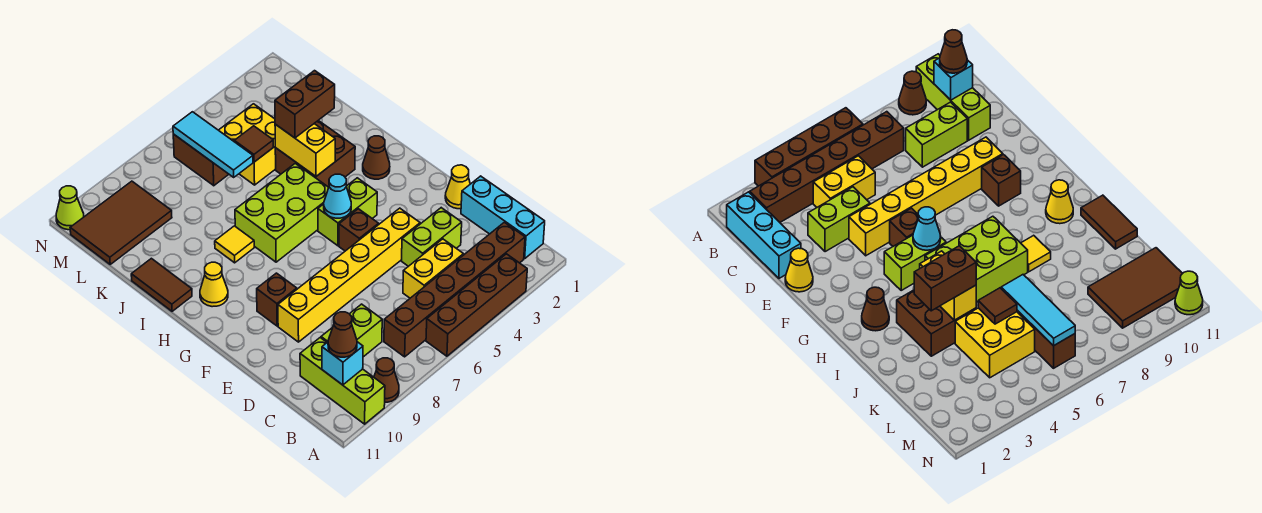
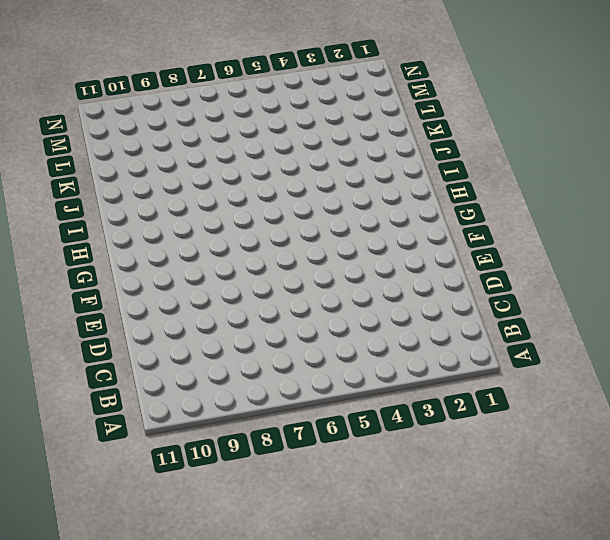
none -> brown 1x4 brick [426,254,527,356]
none -> brown 1x1 cone [374,358,399,402]
none -> lime 1x3 brick [300,338,385,424]
none -> cyan 1x3 brick [461,176,545,259]

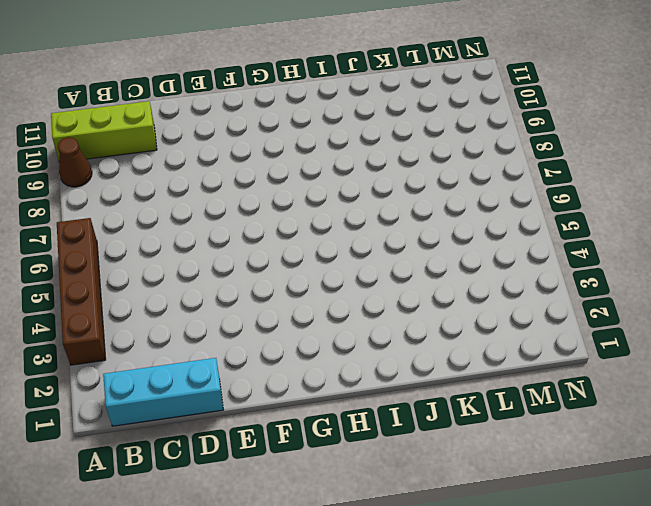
none -> brown 1x6 brick [384,222,525,357]
none -> yellow 1x2 brick [403,239,464,298]
none -> lime 1x2 brick [321,304,382,357]
none -> lime 1x2 brick [402,208,462,266]

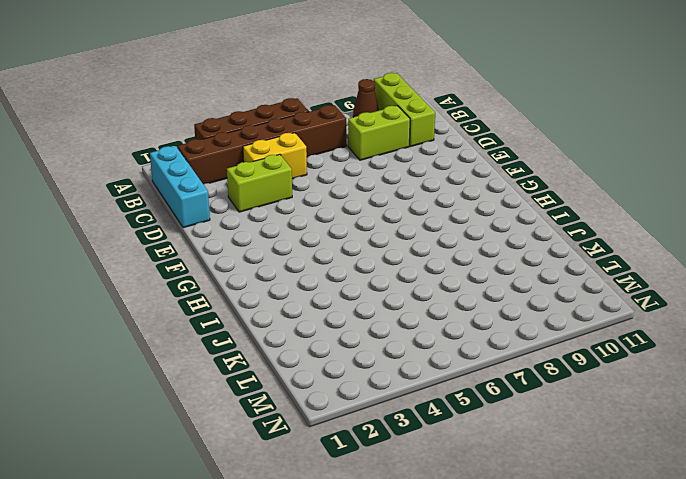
none -> yellow 1x1 cone [445,165,470,209]
none -> yellow 1x6 brick [278,208,420,342]
none -> brown 1x1 brick [339,209,379,251]
none -> brown 1x1 brick [257,273,297,326]

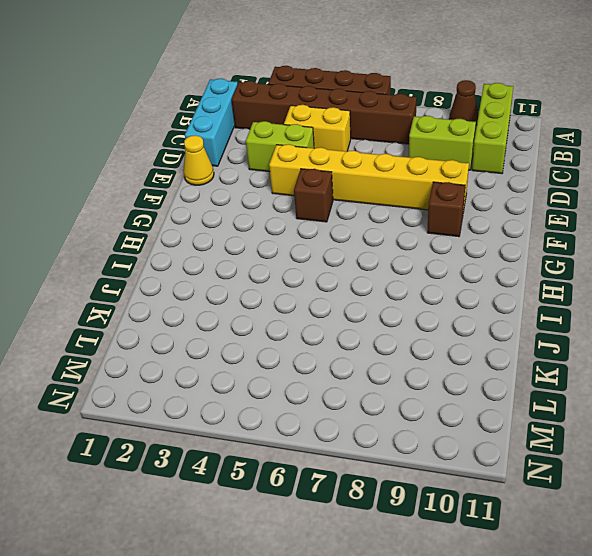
none -> lime 1x2 brick [318,178,377,246]
none -> brown 1x1 cone [363,136,390,179]
none -> lime 2x3 brick [235,163,329,262]
none -> yellow 1x1 cone [200,262,228,307]

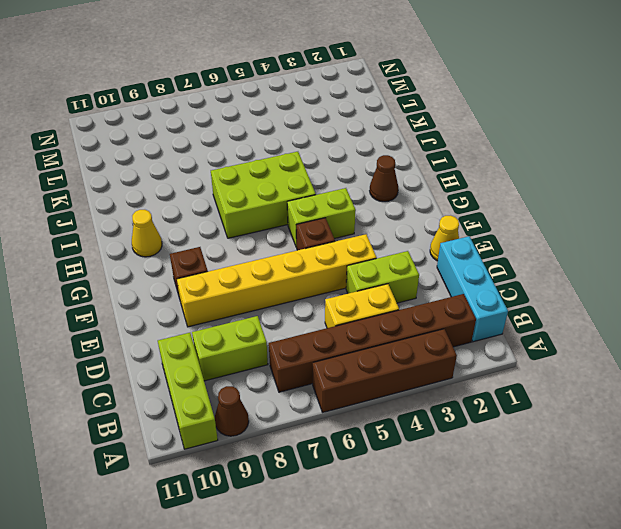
none -> brown 2x2 brick [275,120,355,187]
none -> yellow 1x1 tile [215,226,254,263]
none -> brown 1x2 tile [131,258,192,311]
none -> yellow 2x2 brick [219,104,276,185]

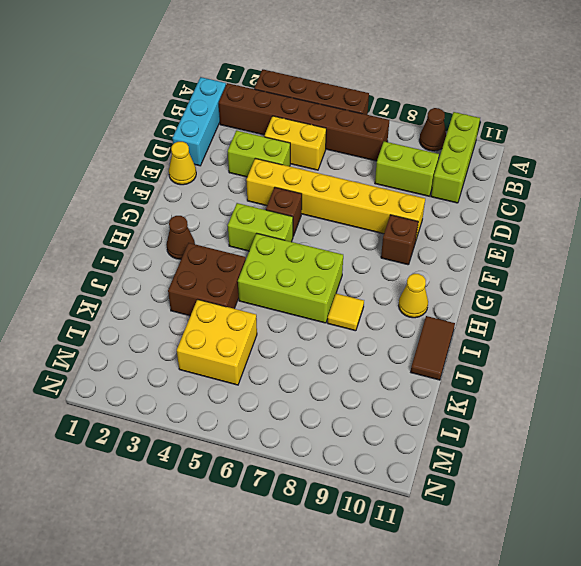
none -> brown 1x2 brick [173,134,229,186]
none -> brown 2x3 tile [70,181,172,264]
none -> lime 1x1 cone [56,186,84,230]
none -> cyan 1x1 brick [322,342,363,385]

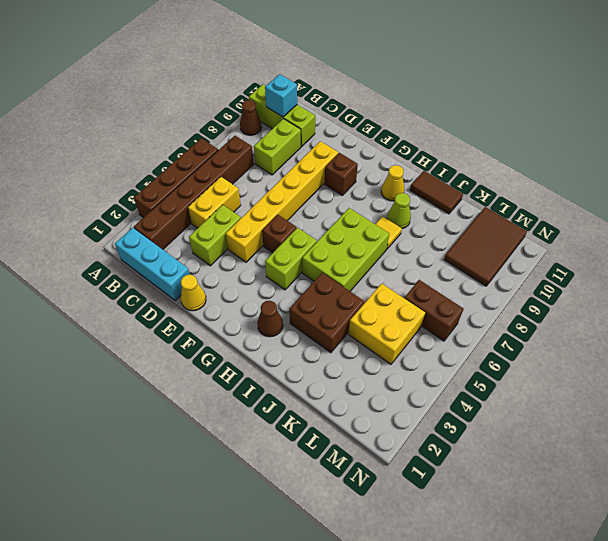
lime 1x1 cone [387,193,411,229] -> lime 1x1 cone moved to [56,186,84,230]
none -> cyan 1x1 cone [324,174,351,218]
none -> yellow 1x2 brick [275,124,335,176]
none -> brown 1x1 tile [234,126,273,162]
none -> cyan 1x3 tile [173,112,253,177]

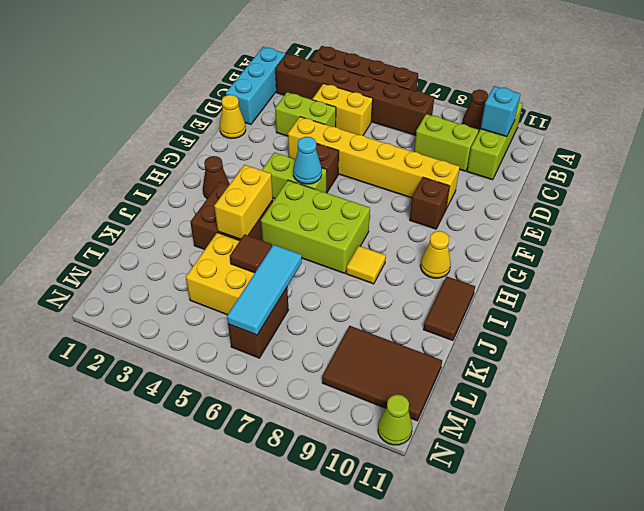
none -> brown 1x1 cone [328,312,357,357]
none -> brown 1x2 brick [275,71,335,138]

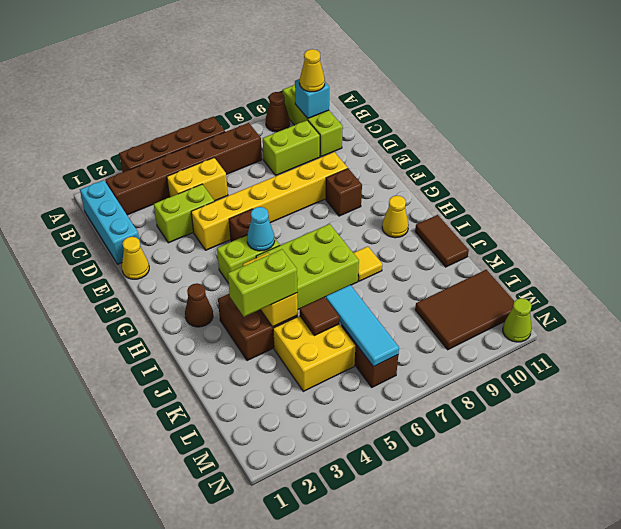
yellow 1x1 cone [300,49,325,92] -> brown 1x1 cone [328,312,357,357]
lime 1x2 brick [228,249,297,317] -> brown 1x2 brick [275,71,335,138]

